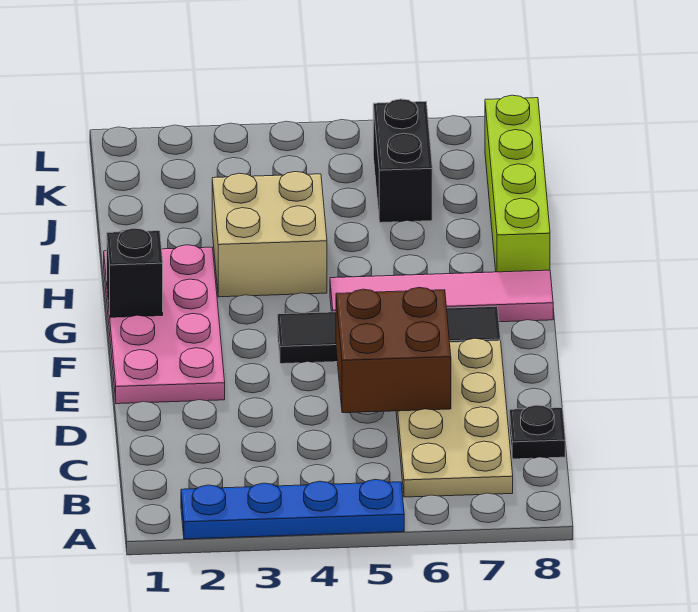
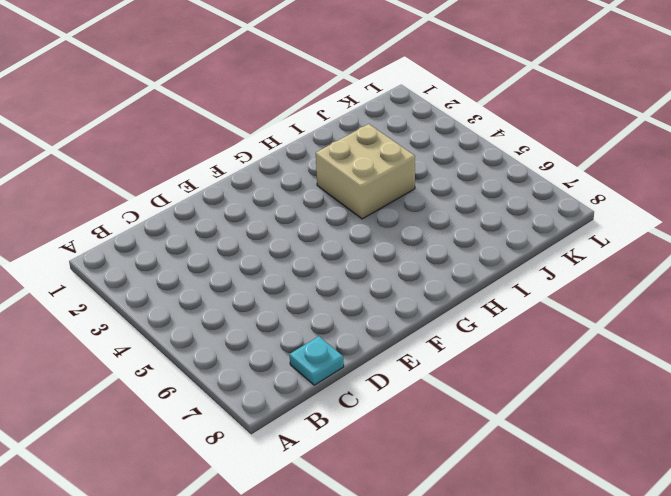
cyan 1x1 plate [290,336,344,385] -> black 1x1 plate [509,405,565,459]
none -> blue 1x4 plate [181,479,404,539]
none -> tan 2x4 plate [396,338,513,497]

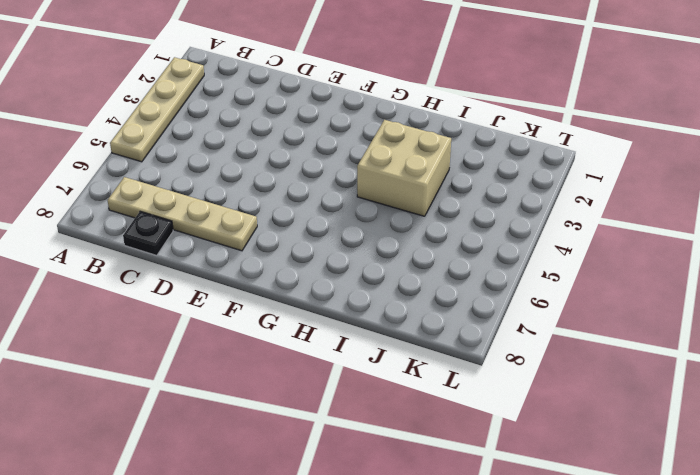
tan 1x4 plate [110,57,204,162] -> blue 1x4 plate [181,479,404,539]
tan 1x4 plate [108,177,257,251] -> tan 2x4 plate [396,338,513,497]
none -> pink 2x4 plate [104,245,225,404]
none -> black 1x4 tile [277,306,500,364]

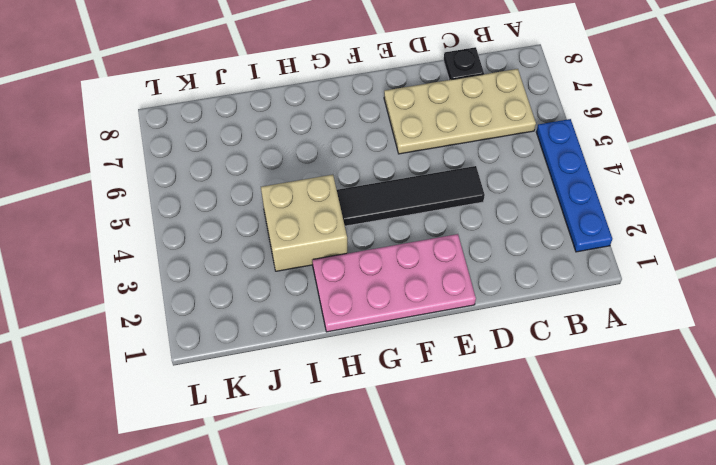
black 1x4 tile [337,166,485,226] -> black 1x4 tile turned to [277,306,500,364]
none -> pink 1x4 tile [330,270,553,322]
none -> lime 1x4 brick [485,95,550,272]

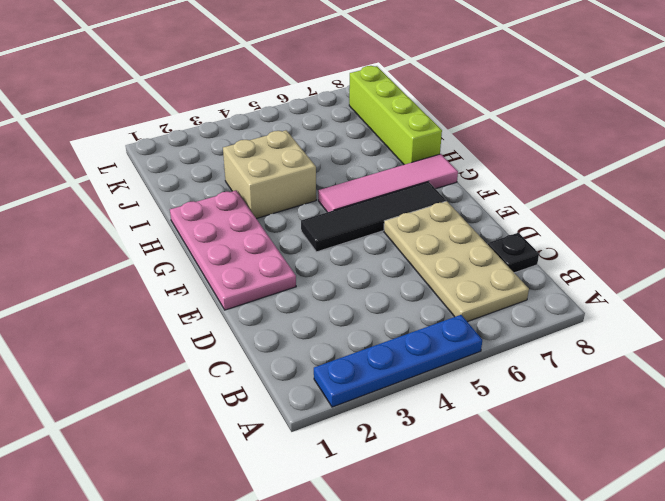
none -> black 1x2 brick [373,99,432,223]
none -> brown 2x2 brick [336,288,451,413]

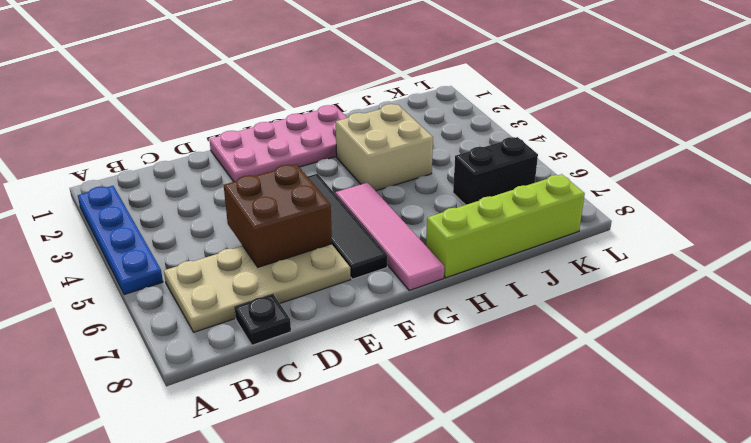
none -> black 1x1 brick [107,228,163,317]

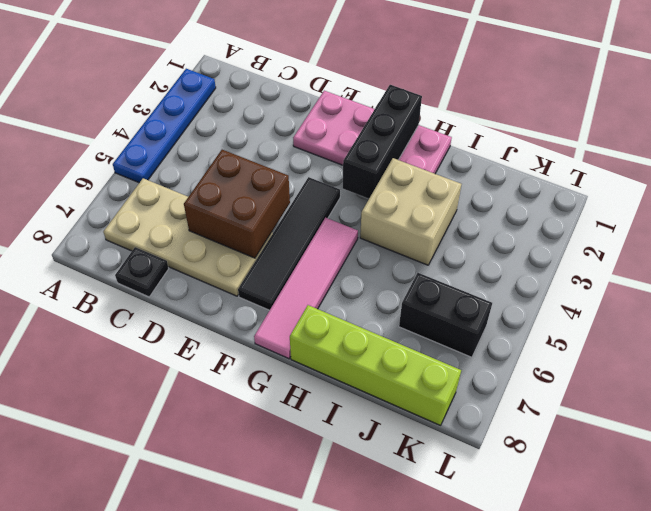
black 1x3 brick [343,85,422,199] -> black 1x1 brick [107,228,163,317]

